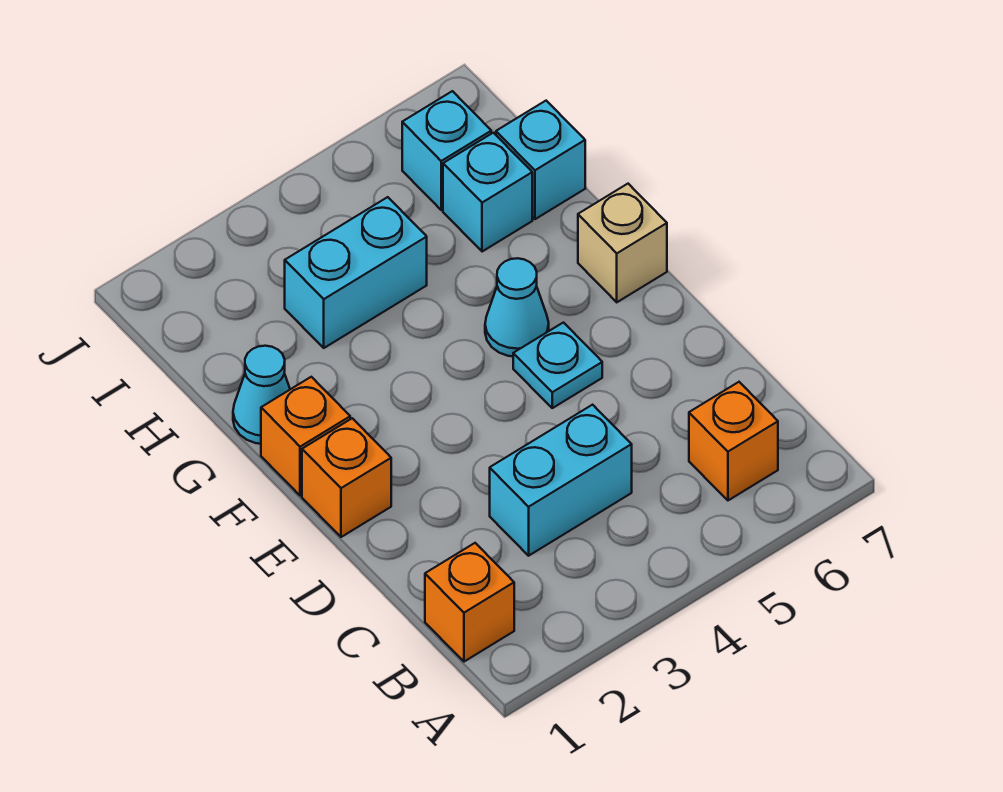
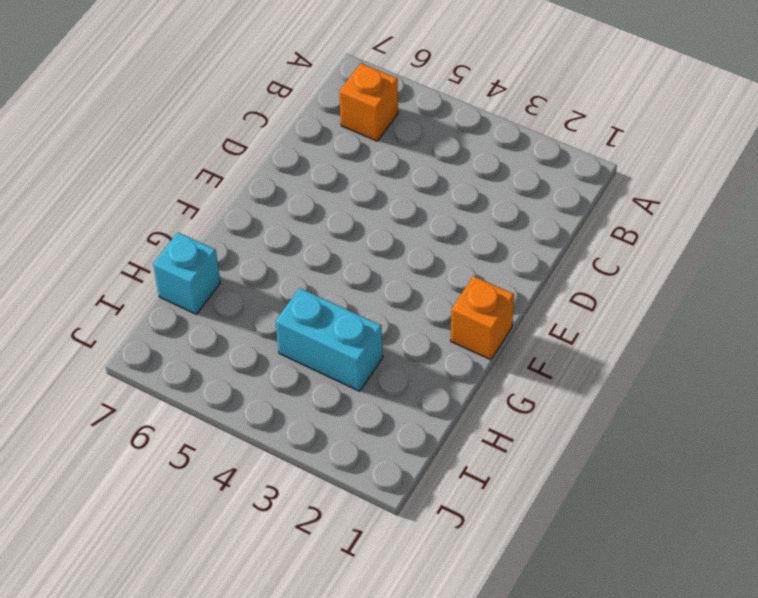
none -> orange 1x1 brick [425,543,514,662]
none -> cyan 1x2 brick [490,405,632,556]
none -> orange 1x1 brick [302,418,391,537]

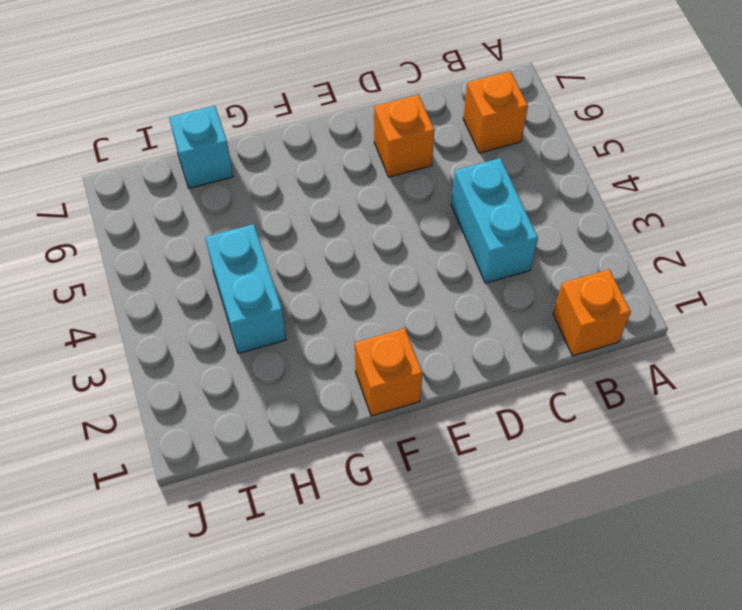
orange 1x1 brick [374,95,435,177] -> orange 1x1 brick moved to [302,418,391,537]
none -> cyan 1x1 plate [513,323,602,408]
none -> cyan 1x1 cone [485,258,549,356]
none -> tan 1x1 brick [578,184,667,302]

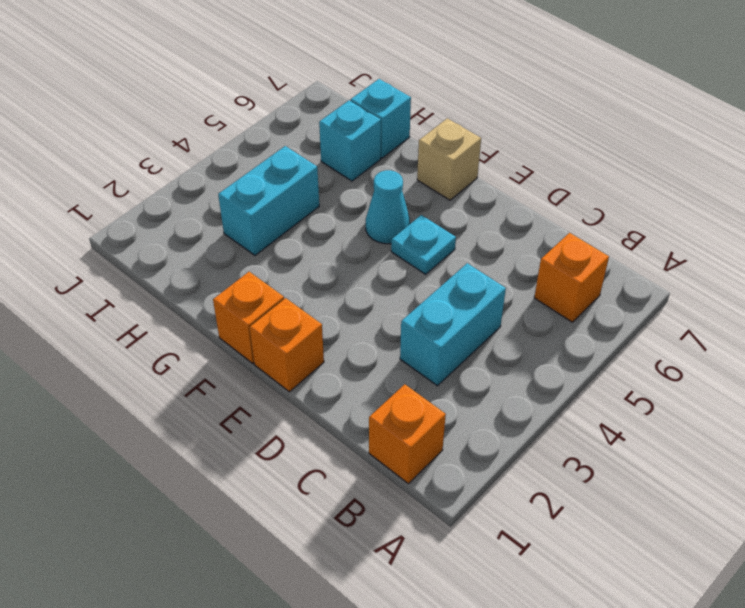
none -> cyan 1x1 cone [233,346,290,444]
none -> cyan 1x1 brick [402,91,491,210]

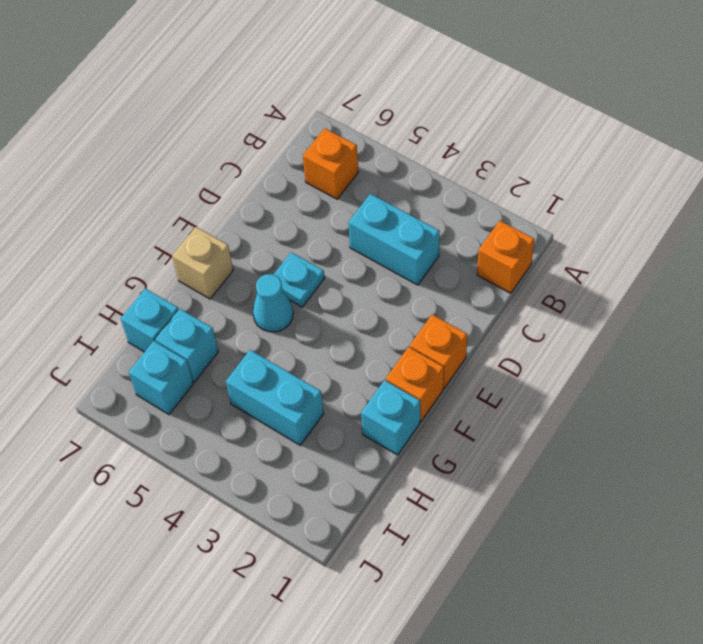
cyan 1x1 brick [361,380,420,455] -> cyan 1x1 cone [233,346,290,444]

